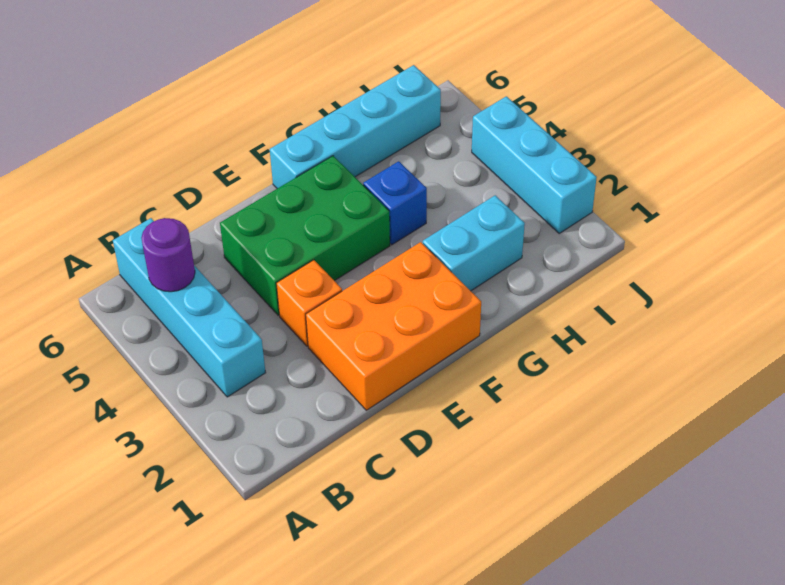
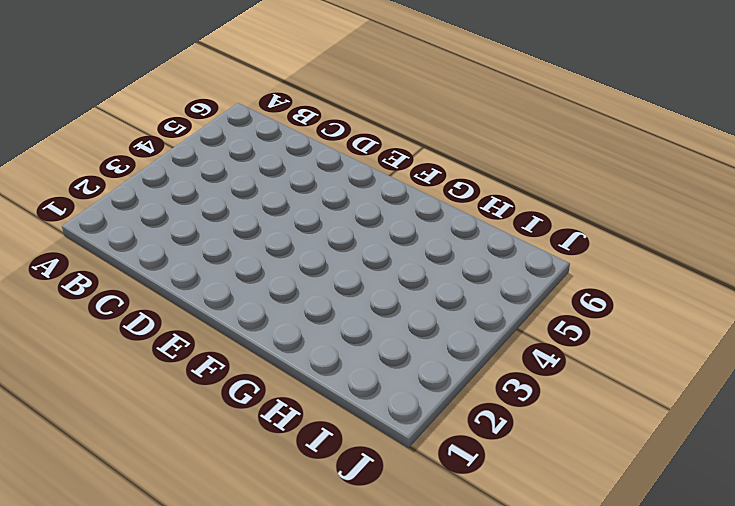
none -> cyan 1x4 brick [113,218,266,397]
none -> orange 2x3 brick [306,242,481,410]

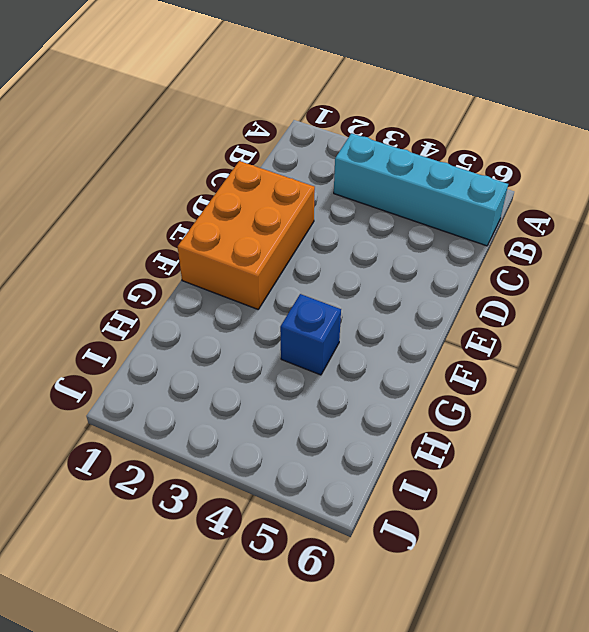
none -> orange 1x1 brick [276,260,342,346]
none -> green 2x3 brick [220,156,390,315]

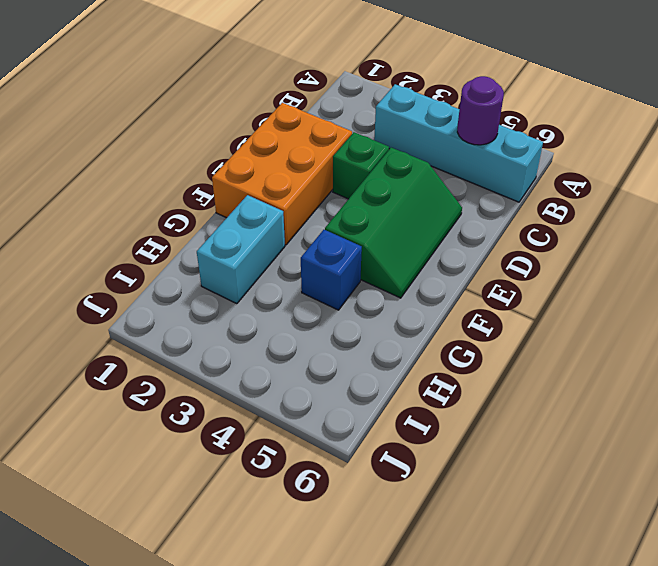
green 1x1 brick [333,132,389,199] -> orange 1x1 brick [276,260,342,346]
green 2x3 slope [325,148,462,298] -> green 2x3 brick [220,156,390,315]
none -> cyan 1x4 brick [270,65,441,188]
none -> cyan 1x3 brick [472,96,597,233]

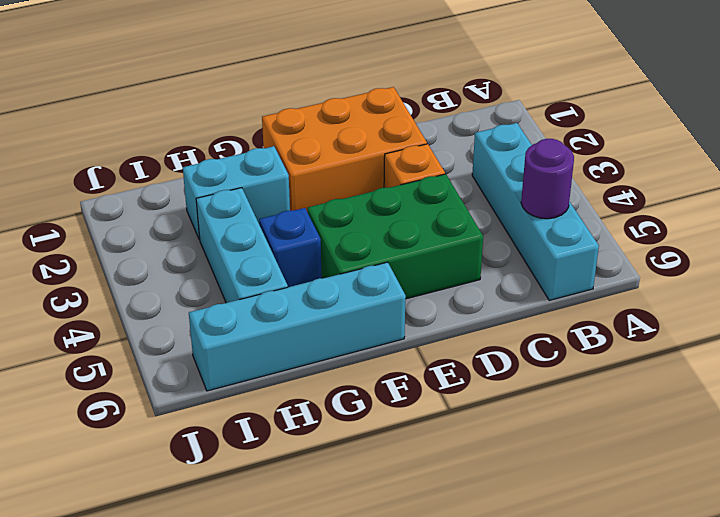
cyan 1x3 brick [196,188,288,303] -> cyan 1x3 brick moved to [472,96,597,233]

